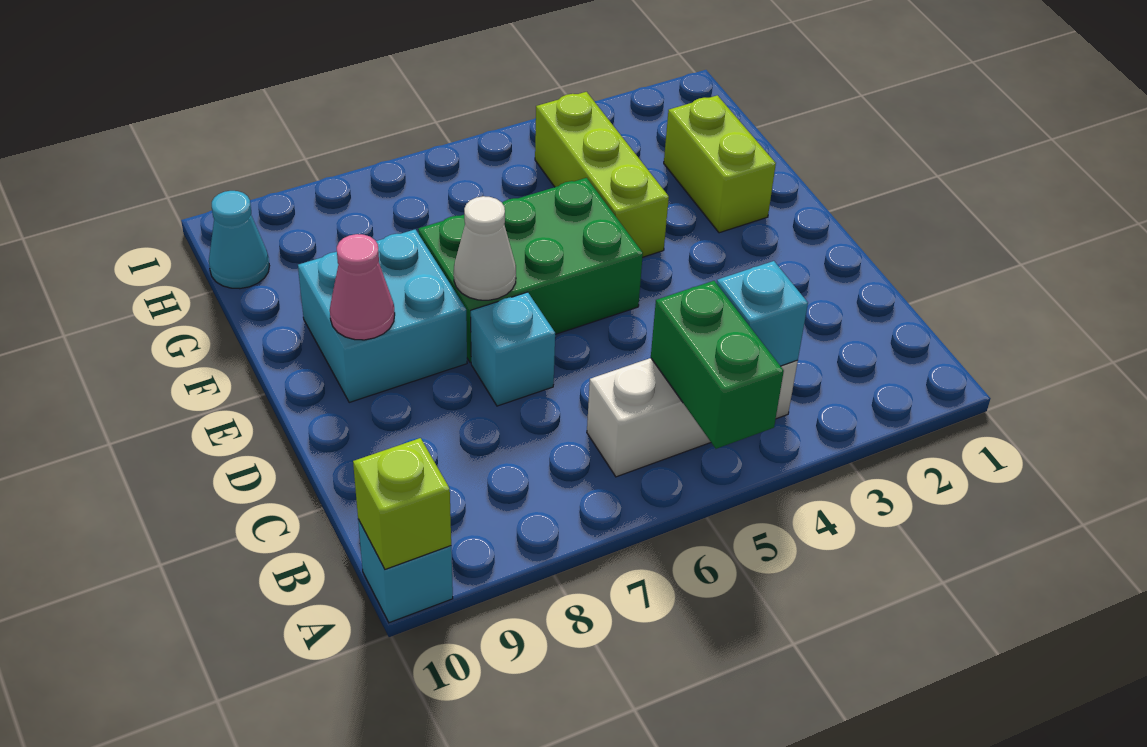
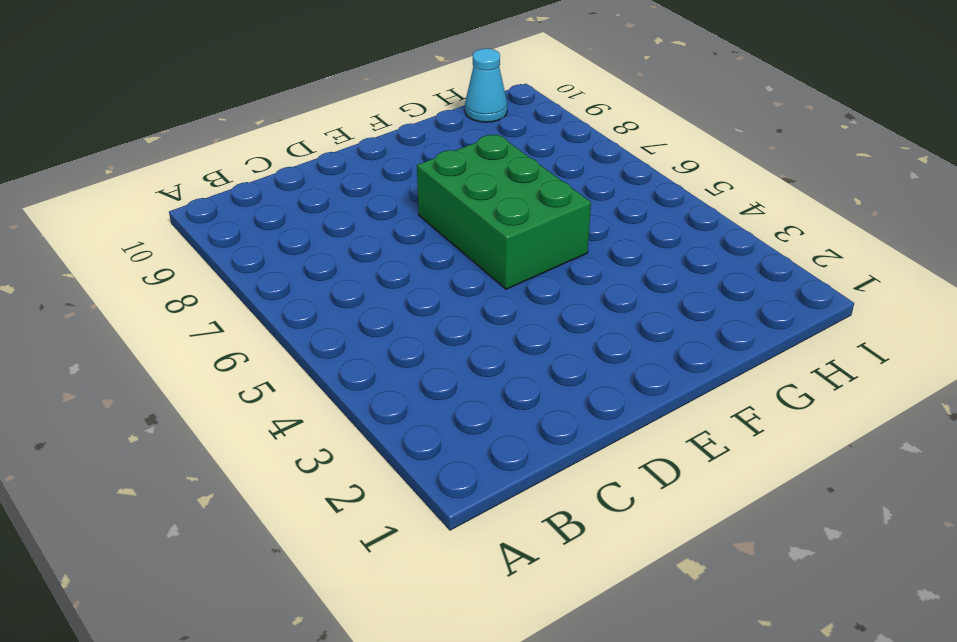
none -> cyan 1x1 brick [358,519,453,623]
none -> white 1x3 brick [587,358,798,477]
none -> cyan 1x1 brick [471,292,555,406]

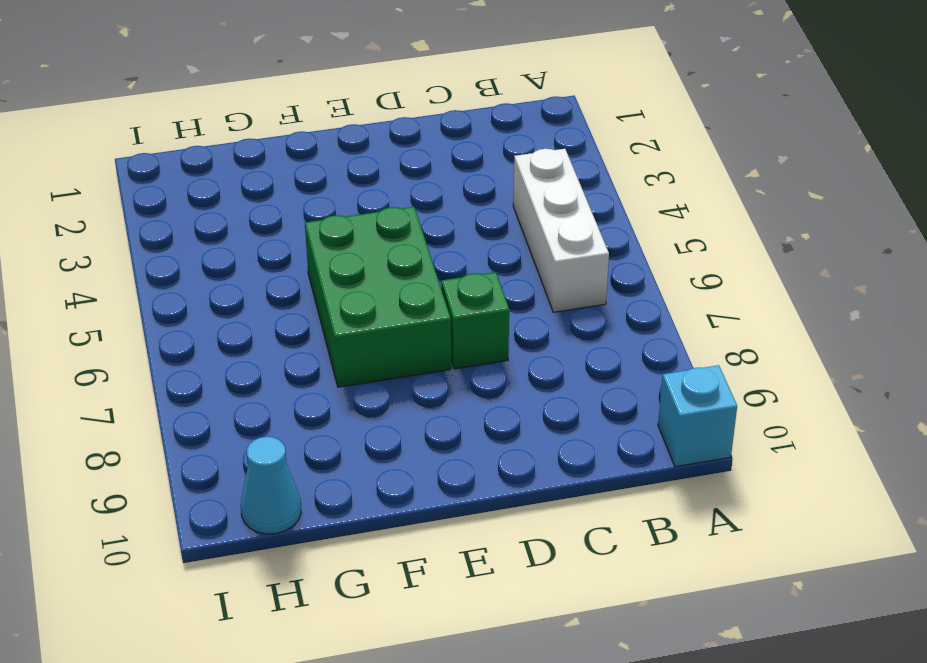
green 1x1 brick [441,272,509,369] -> cyan 1x1 brick [471,292,555,406]
none -> cyan 2x2 brick [298,229,467,402]
none -> lime 1x2 brick [664,95,776,233]
none -> lime 1x3 brick [535,92,669,257]

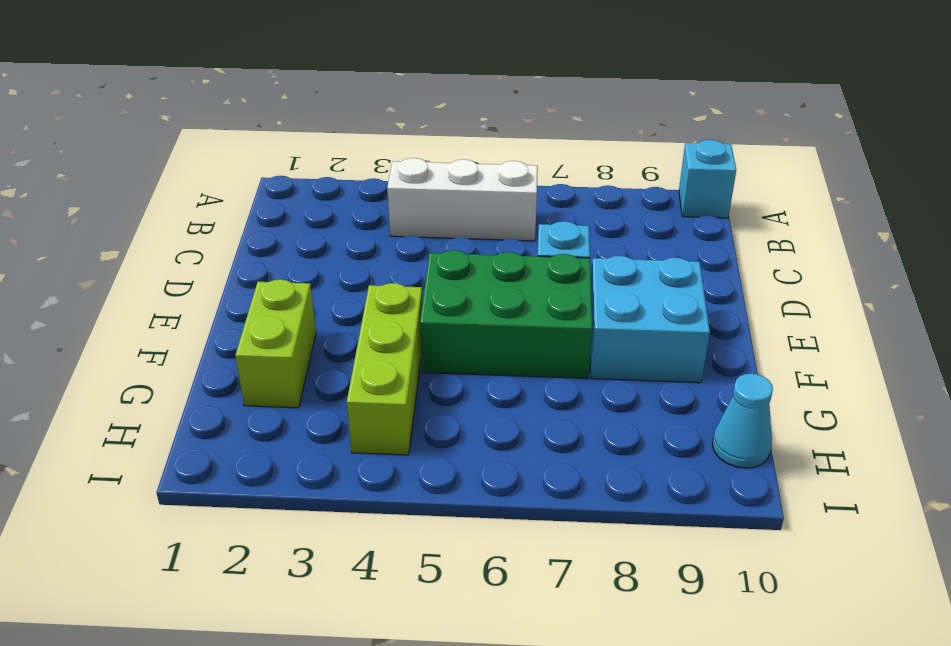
none -> green 1x2 brick [651,281,784,449]
none -> lime 1x1 brick [353,438,451,569]
none -> cyan 1x1 brick [717,261,808,366]

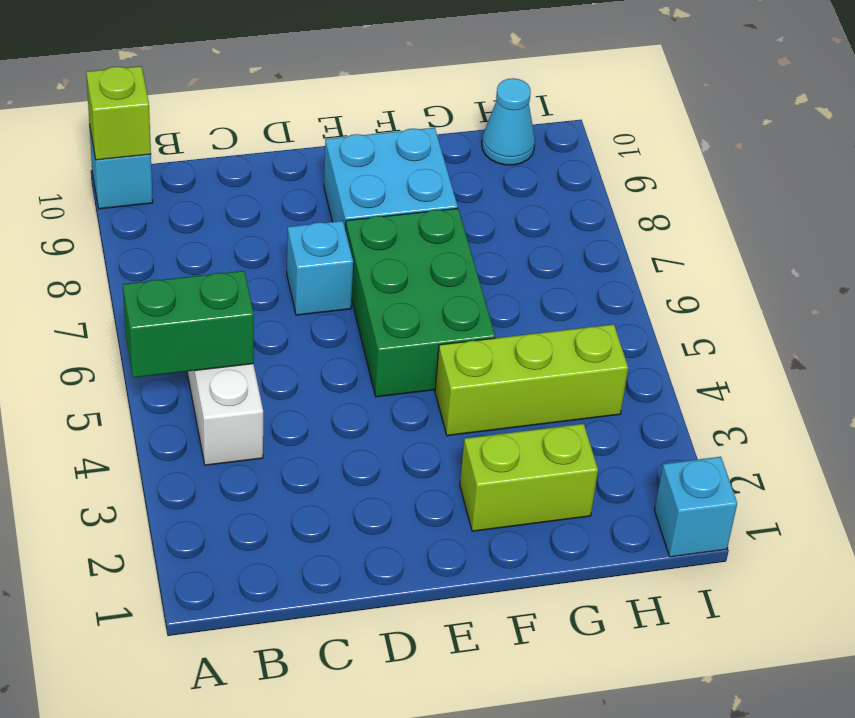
cyan 1x1 brick [655,457,737,557] -> cyan 1x1 brick moved to [717,261,808,366]
none -> white 1x1 cone [454,196,516,300]
none -> pink 1x1 cone [330,234,395,340]

